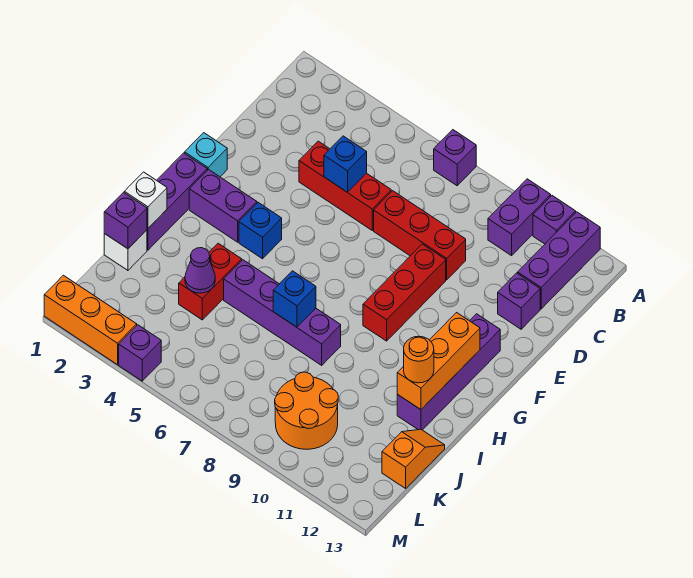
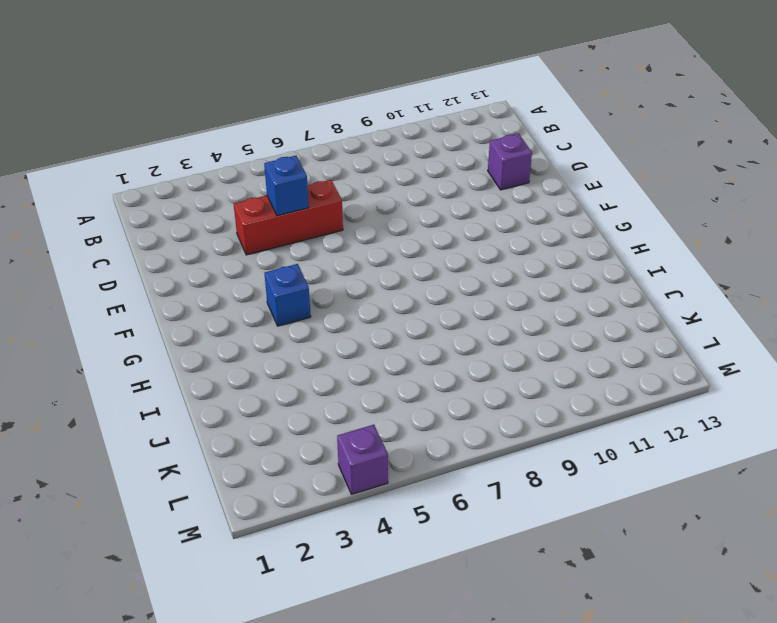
none -> purple 1x1 brick [434,130,476,186]
none -> purple 1x2 brick [488,179,551,256]
none -> purple 1x1 brick [533,196,576,244]

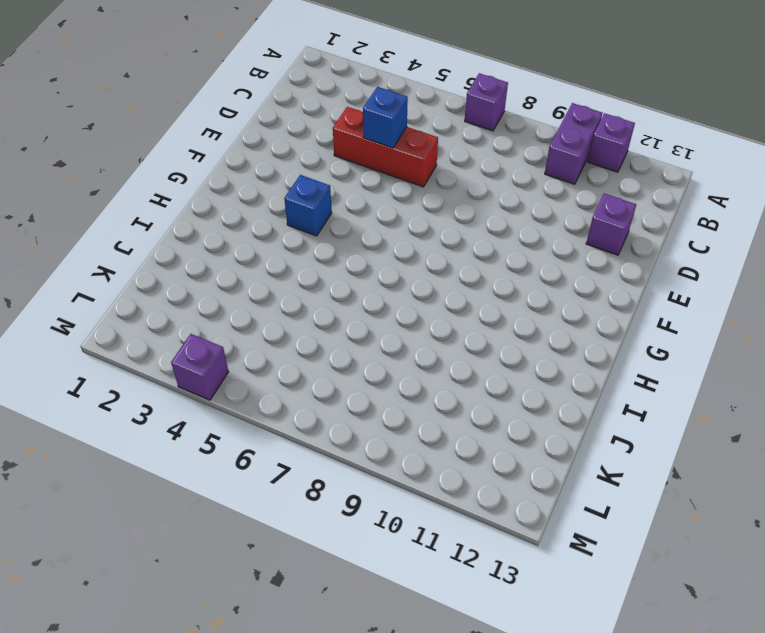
none -> purple 1x3 brick [518,212,600,309]
none -> red 1x3 brick [374,191,466,280]
none -> red 1x3 brick [363,244,446,341]

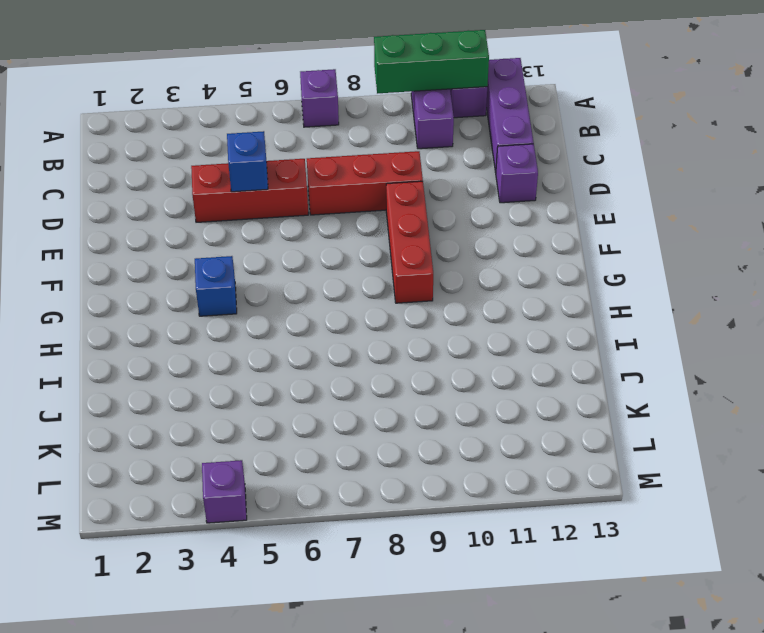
green 1x3 brick [374,30,489,94] -> none
none -> cyan 1x1 brick [185,133,227,177]
none -> purple 1x4 brick [397,314,500,430]
none -> purple 1x3 brick [147,153,207,250]

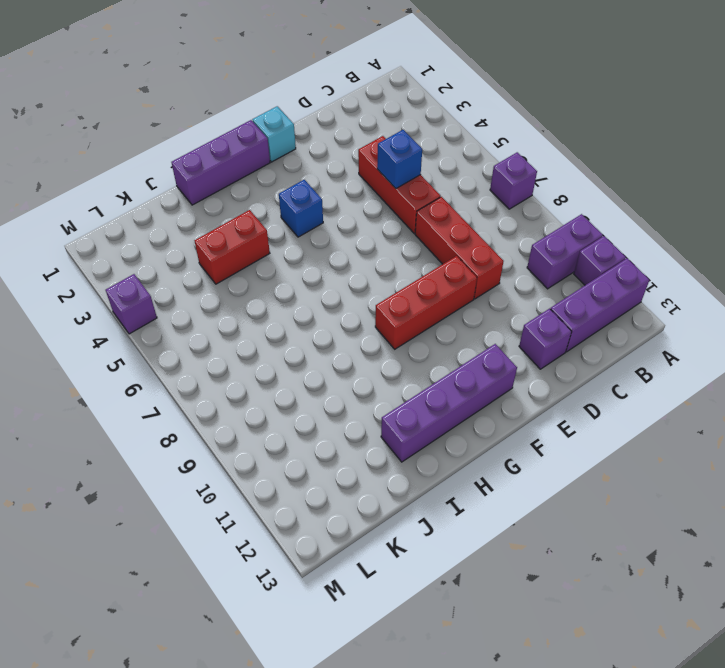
none -> purple 1x2 brick [189,169,257,242]
none -> purple 1x4 brick [224,260,341,365]
none -> white 1x1 brick [104,230,147,270]

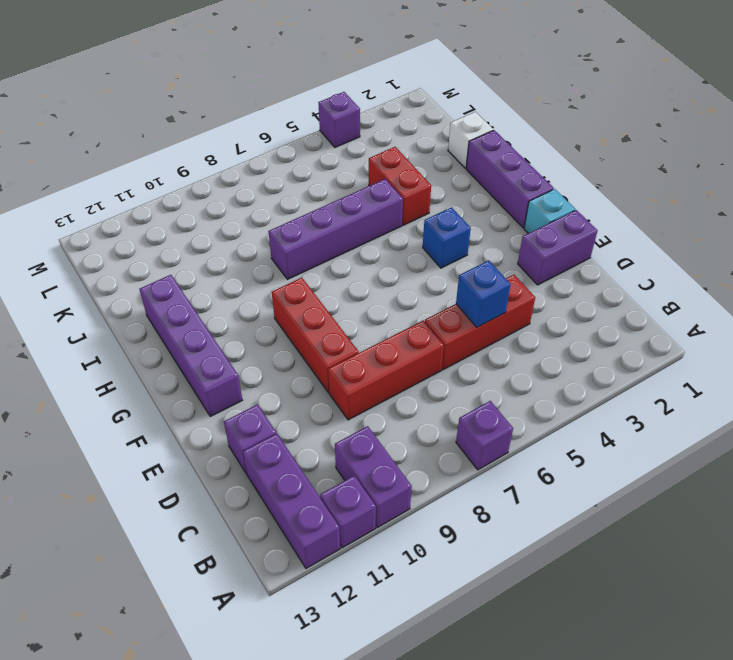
purple 1x2 brick [518,210,597,285] -> purple 1x2 brick moved to [189,169,257,242]
none -> orange 1x2 slope [382,429,445,488]
none -> orange 2x2 round brick [275,372,338,449]
none -> orange 1x3 brick [44,275,137,365]

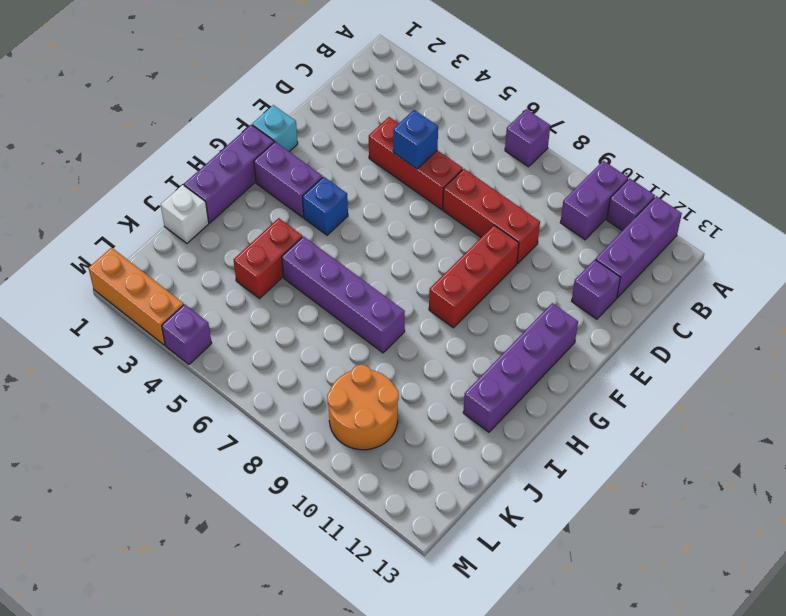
none -> orange 1x2 slope [382,429,445,488]
none -> orange 1x3 brick [397,313,480,410]
none -> white 1x1 brick [124,172,167,228]

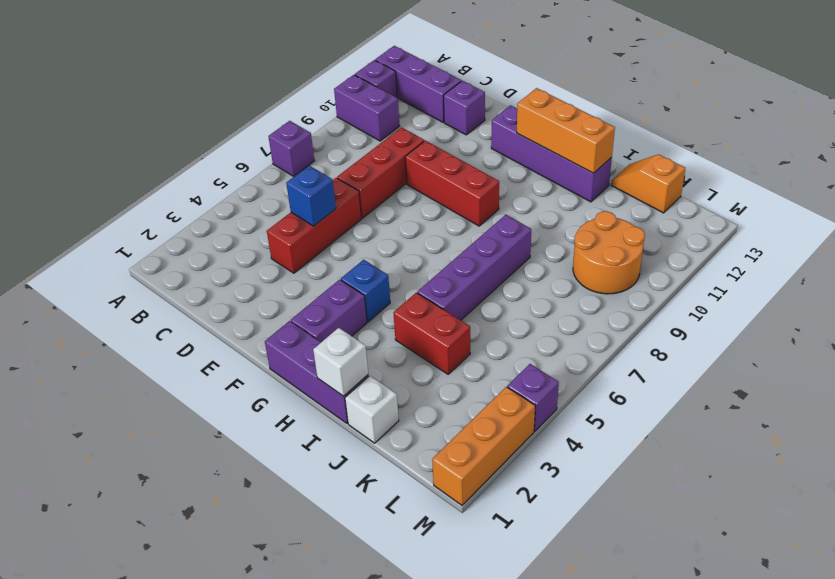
none -> cyan 1x1 brick [185,133,227,177]
none -> blue 1x1 brick [273,271,316,327]
none -> purple 1x1 brick [104,192,147,249]

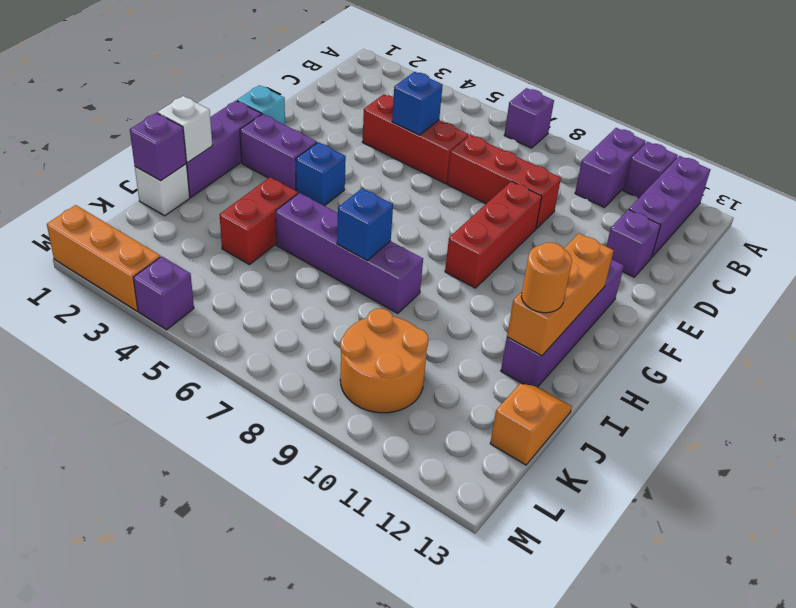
none -> purple 1x1 cone [185,248,215,293]

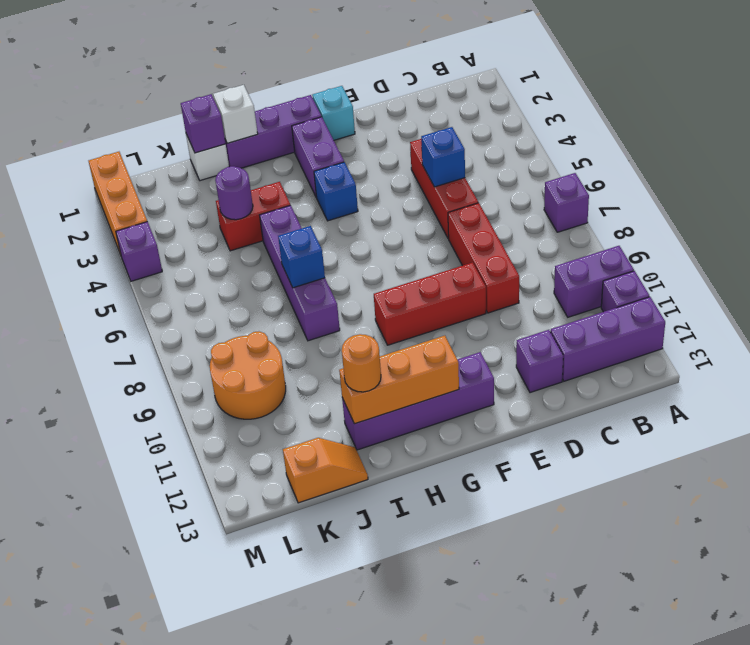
purple 1x1 round brick [215,166,253,220] -> purple 1x1 cone [185,248,215,293]

